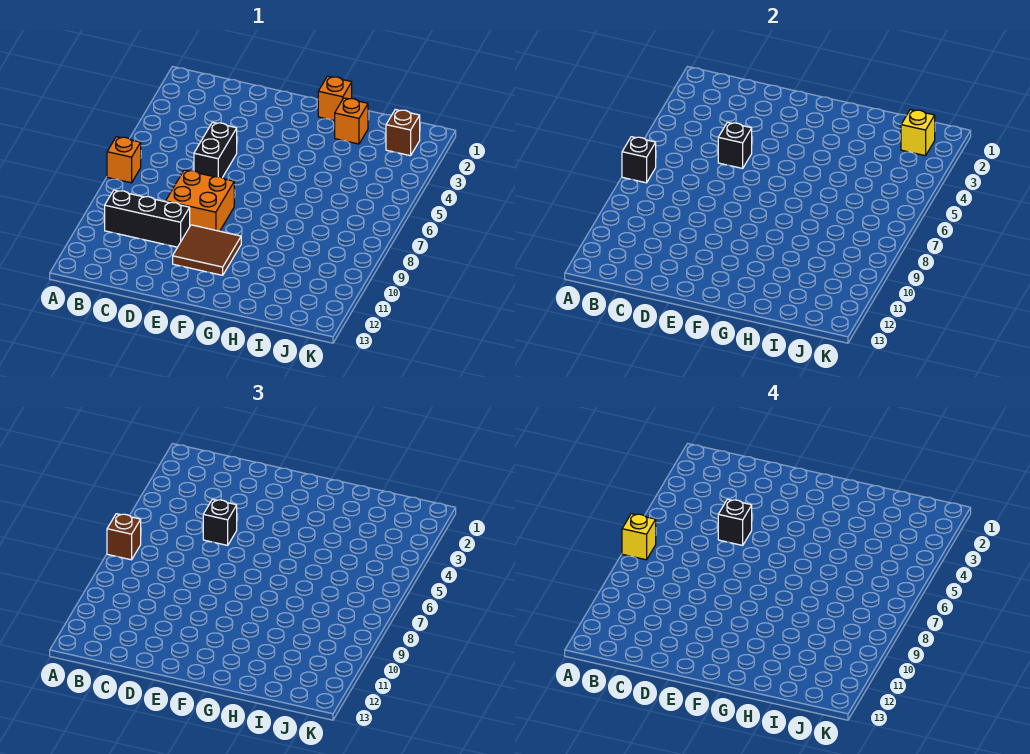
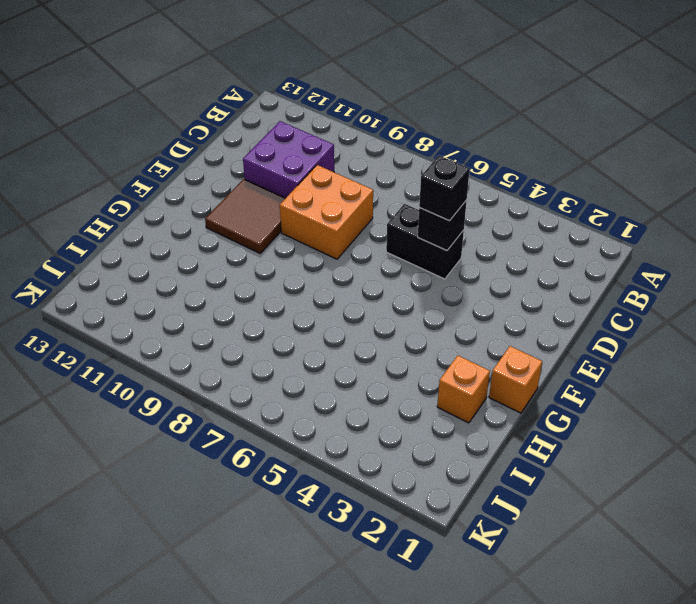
purple 2x2 brick [243,121,334,198] -> black 1x3 brick [105,190,190,247]
none -> orange 1x1 brick [107,137,141,183]
none -> brown 1x1 brick [386,110,420,156]
none -> black 1x1 brick [622,137,656,183]

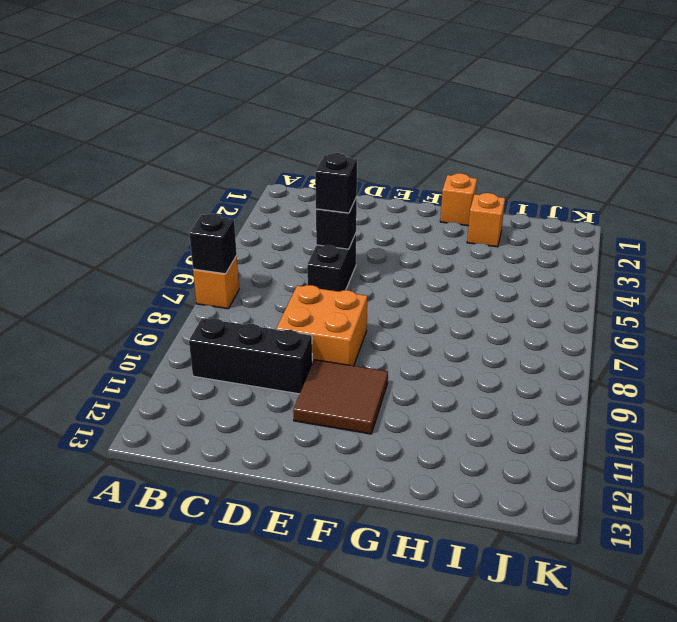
none -> brown 1x1 brick [386,110,420,156]
none -> yellow 1x1 brick [901,110,935,156]
none -> brown 1x1 brick [107,514,141,560]

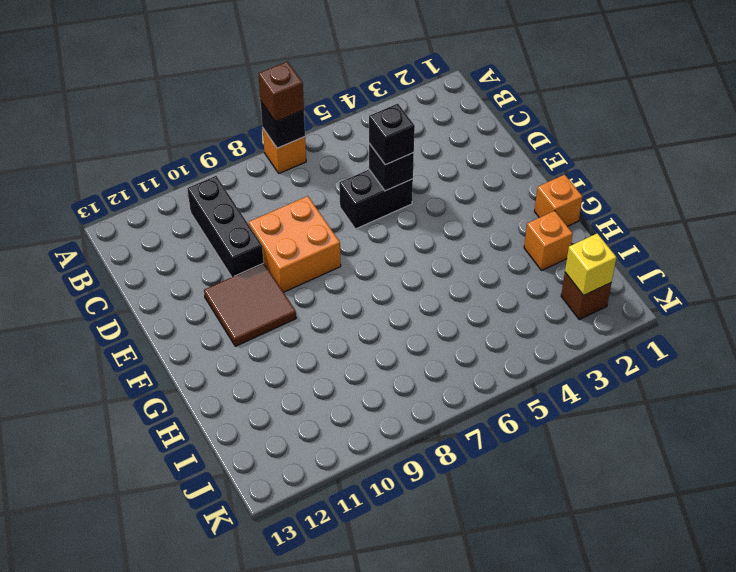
none -> yellow 1x1 brick [622,514,656,560]
none -> black 1x1 brick [718,499,752,545]

